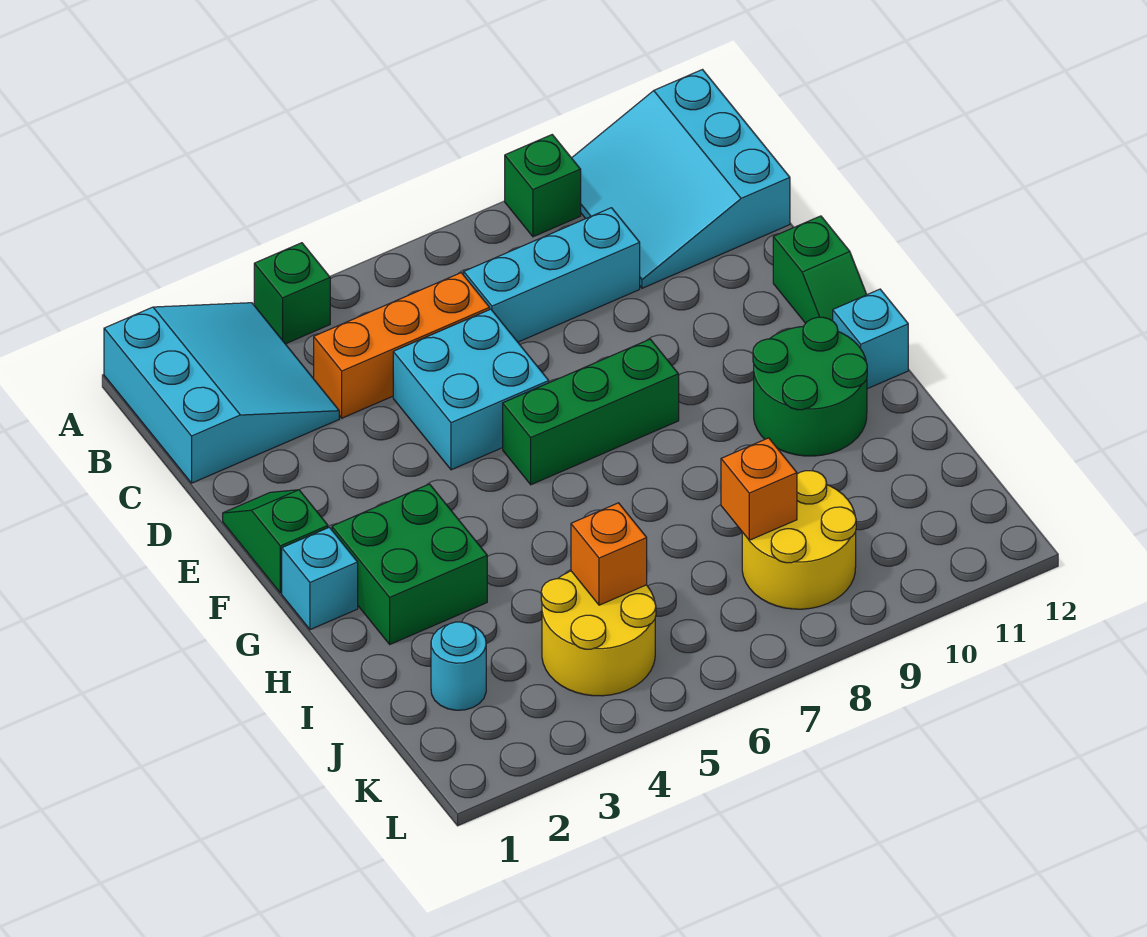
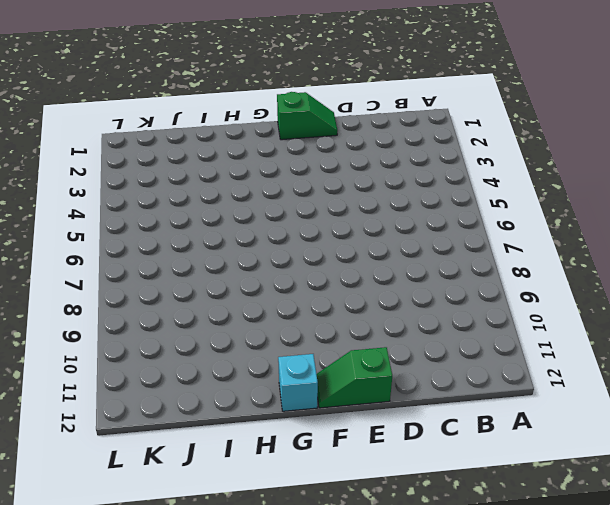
none -> cyan 3x3 slope [104,303,339,483]
none -> green 1x1 brick [254,243,330,344]
none -> green 1x1 brick [505,135,581,237]

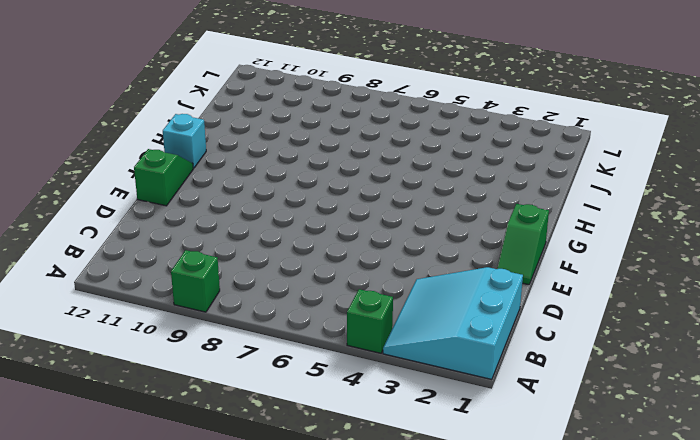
none -> cyan 3x3 slope [572,70,790,288]
none -> orange 1x3 brick [314,273,490,418]
none -> cyan 1x3 brick [464,208,640,342]

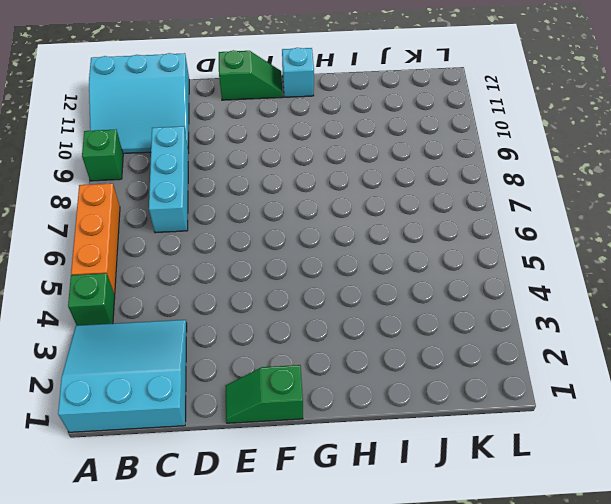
orange 1x3 brick [71,183,120,294] -> orange 1x3 brick moved to [314,273,490,418]
none -> cyan 2x2 brick [393,309,549,470]
none -> green 1x3 brick [503,339,679,485]
none -> cyan 1x1 brick [282,527,358,630]

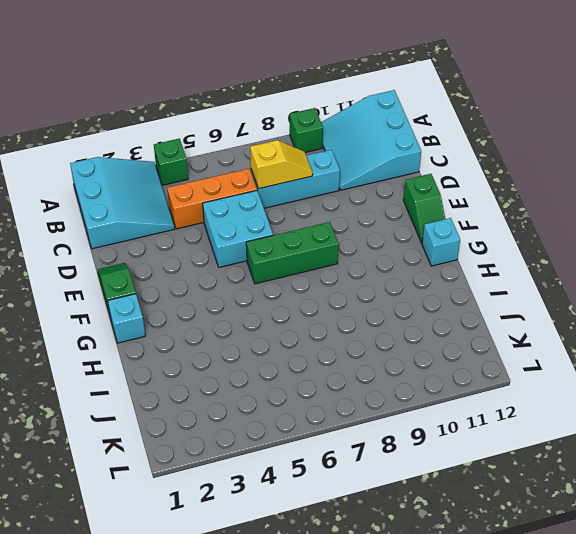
yellow 1x2 slope [250,140,313,189] -> none
none -> green 2x2 brick [332,484,487,644]
none -> green 2x2 round brick [753,317,867,456]
none -> cyan 1x1 round brick [431,622,486,710]

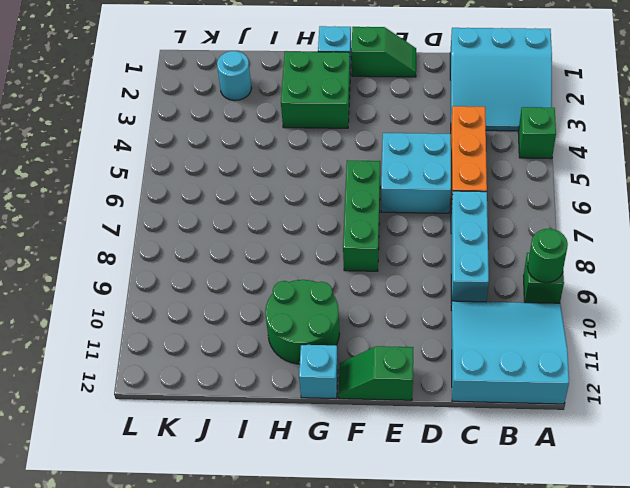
green 1x1 round brick [528,229,568,283] -> none
none -> yellow 2x2 round brick [541,571,656,696]
none -> yellow 2x2 round brick [742,471,856,609]
none -> orange 1x1 brick [571,503,647,605]

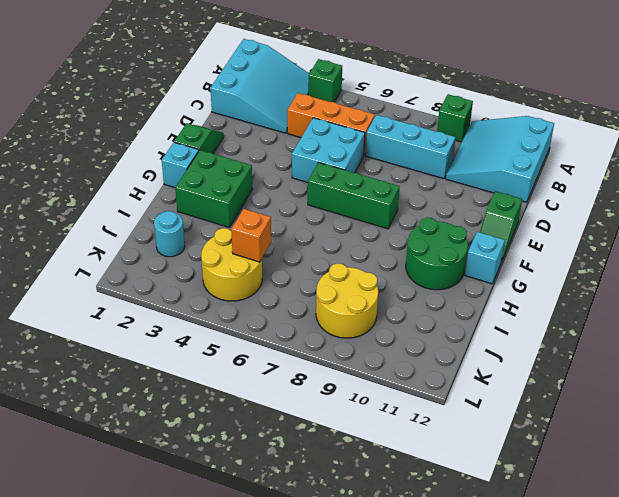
none -> orange 1x1 brick [721,438,797,540]

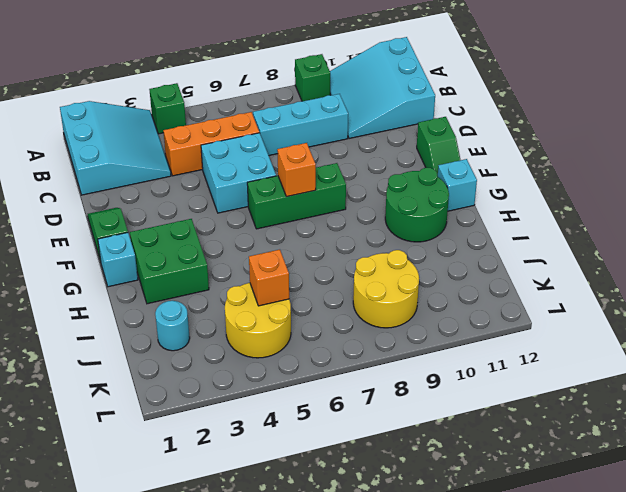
orange 1x1 brick [277,143,316,197] -> orange 1x1 brick moved to [721,438,797,540]

